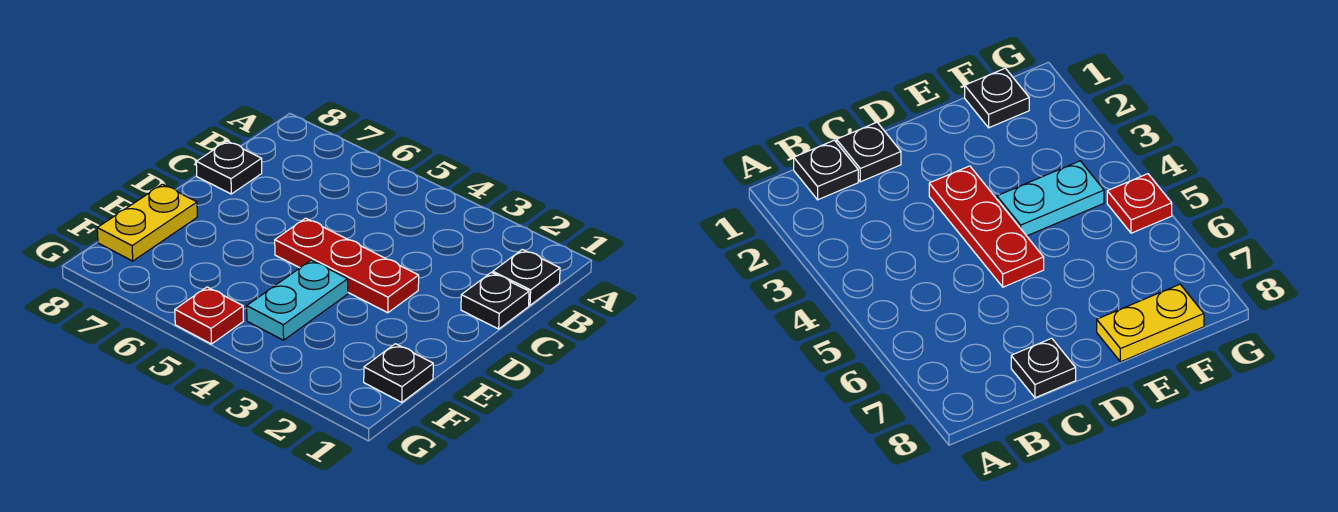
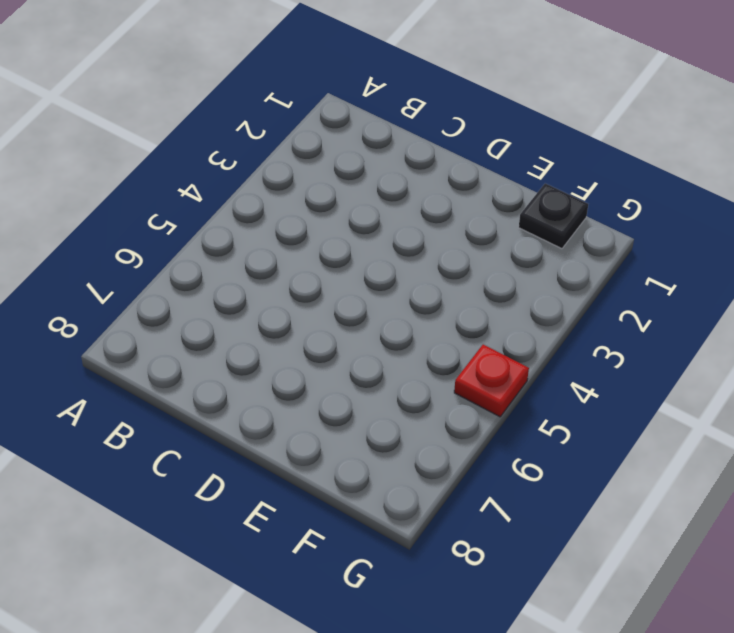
none -> black 1x1 plate [493,249,560,305]
none -> black 1x1 plate [461,272,529,329]

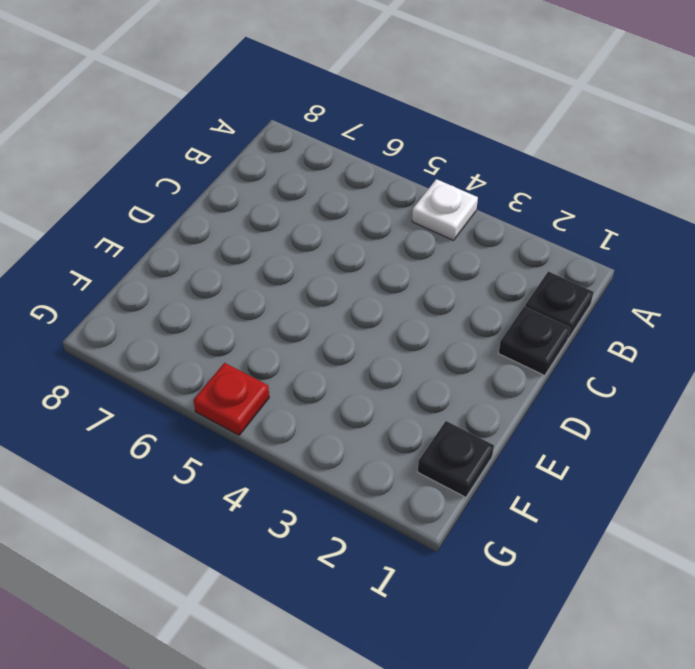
white 1x1 plate [412,179,478,240] -> none
none -> black 1x1 plate [196,141,262,194]
none -> red 1x3 plate [275,218,419,313]

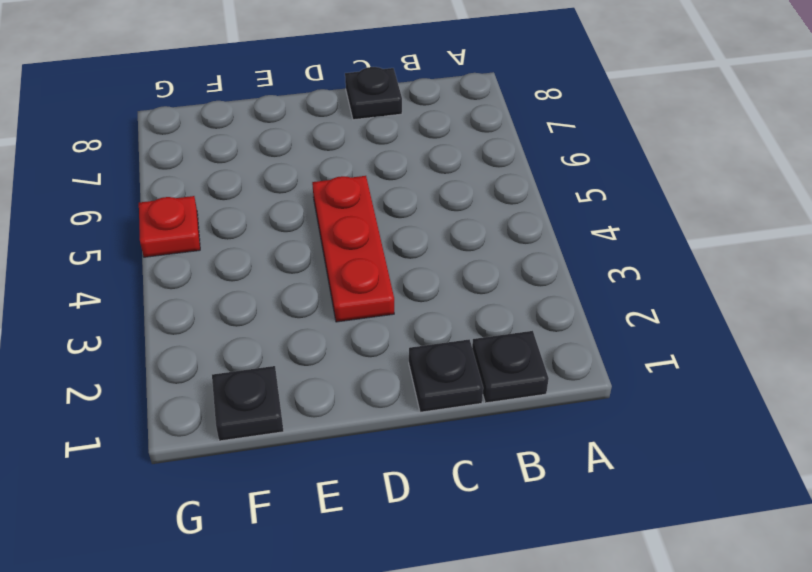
none -> cyan 1x2 plate [247,260,348,340]
none -> yellow 1x2 plate [97,184,197,261]

